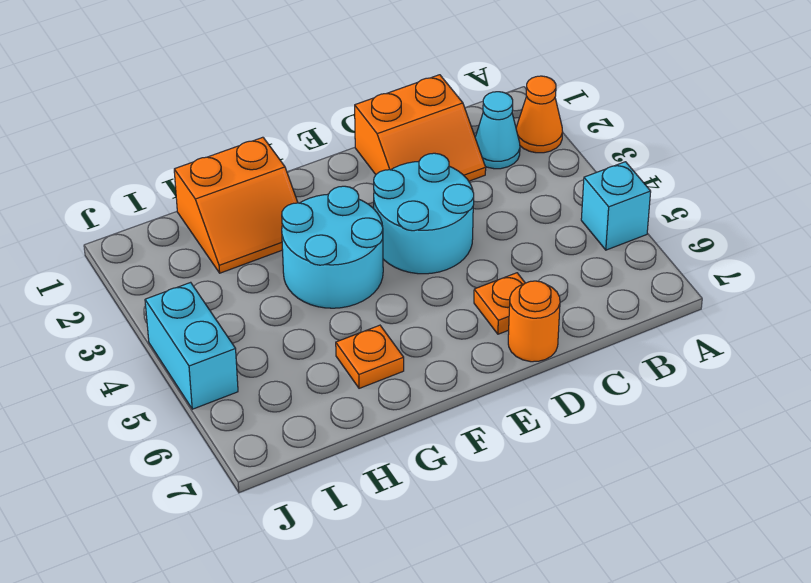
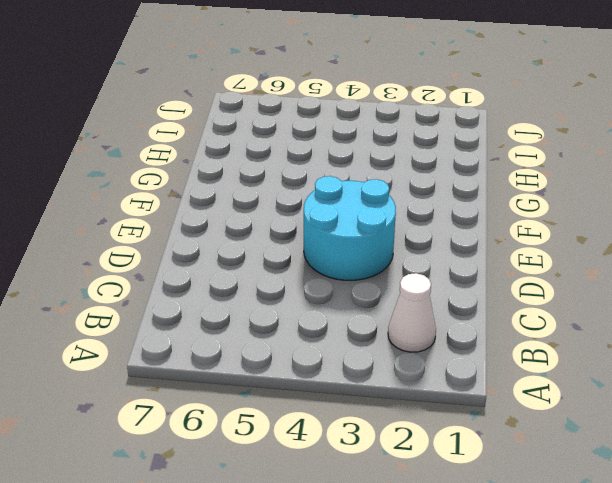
white 1x1 cone [388,273,436,352] -> cyan 1x1 cone [475,92,520,169]
none -> orange 1x1 cone [516,76,563,153]
none -> cyan 1x1 brick [581,162,651,250]

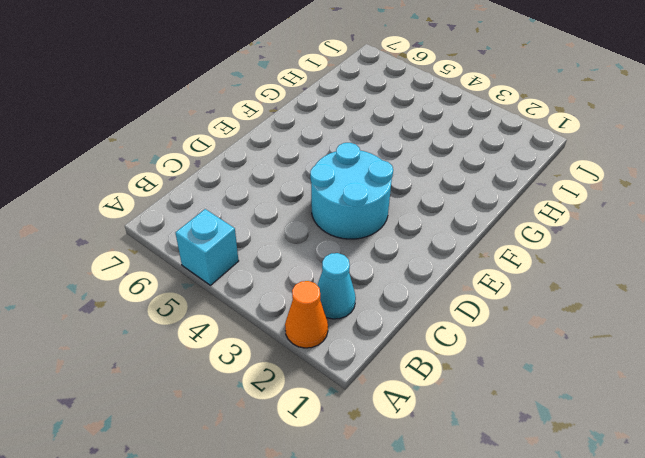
none -> orange 2x2 slope [355,75,486,181]
none -> orange 1x1 plate [474,273,525,334]

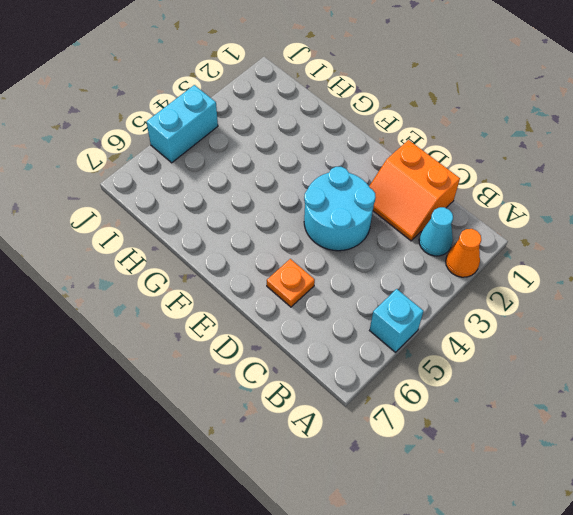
none -> orange 1x1 round brick [508,281,560,362]
none -> cyan 2x2 round brick [282,186,383,308]

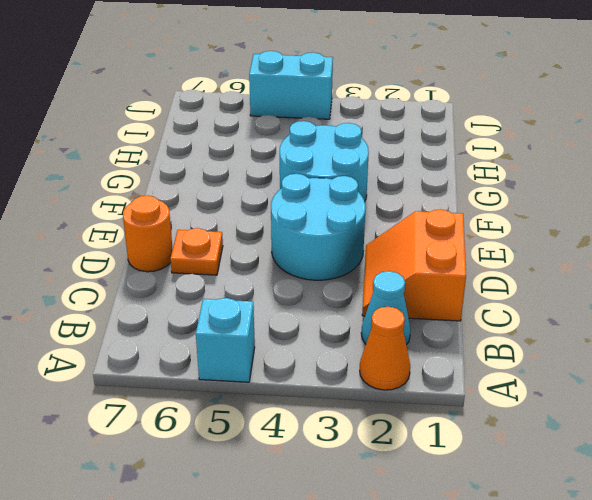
none -> orange 2x2 slope [174,137,298,273]
none -> orange 1x1 plate [336,325,404,388]

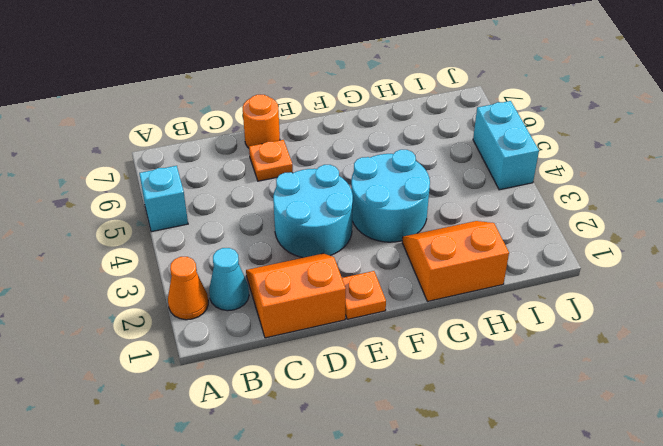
orange 1x1 plate [342,271,386,319] -> orange 1x1 plate moved to [336,325,404,388]

